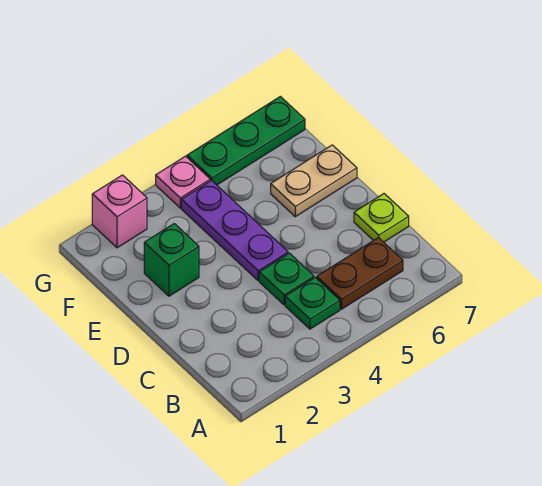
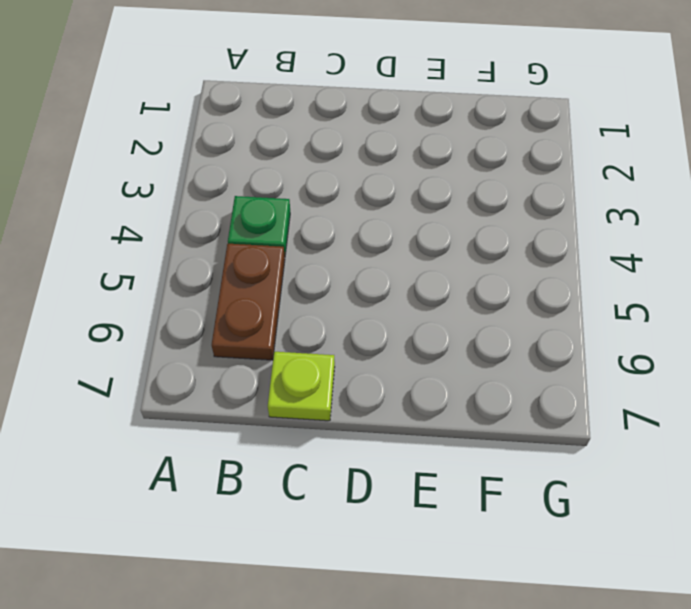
none -> green 1x1 plate [259,253,314,305]
none -> purple 1x3 plate [181,180,288,281]

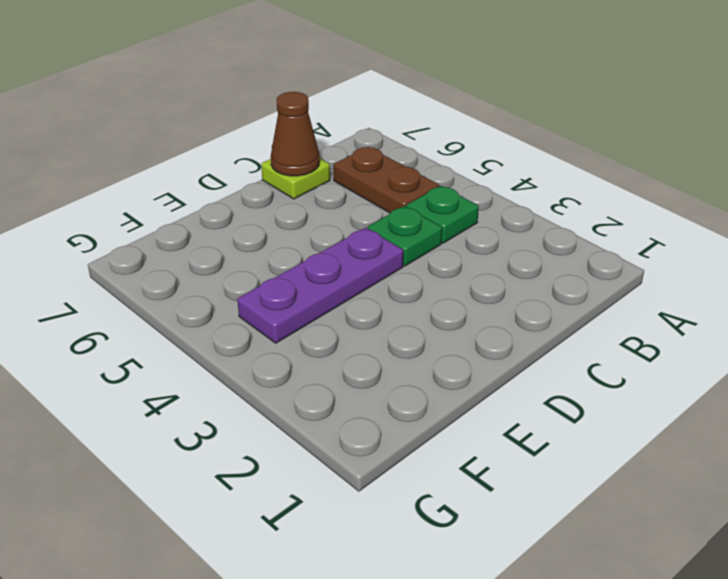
brown 1x1 cone [271,92,320,176] -> none
none -> green 1x1 brick [144,224,199,296]
none -> tan 1x2 plate [271,145,357,217]

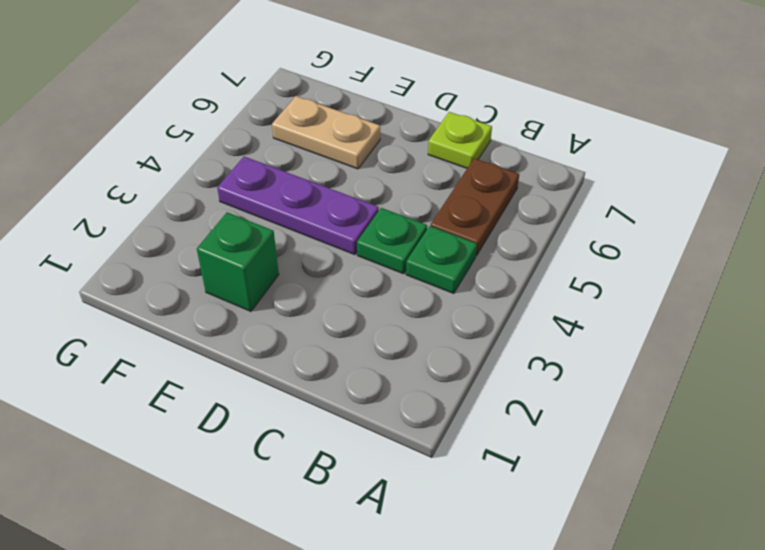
tan 1x2 plate [272,96,380,169] -> tan 1x2 plate turned to [271,145,357,217]
none -> pink 1x1 brick [92,175,147,248]
none -> pink 1x1 plate [156,156,210,208]

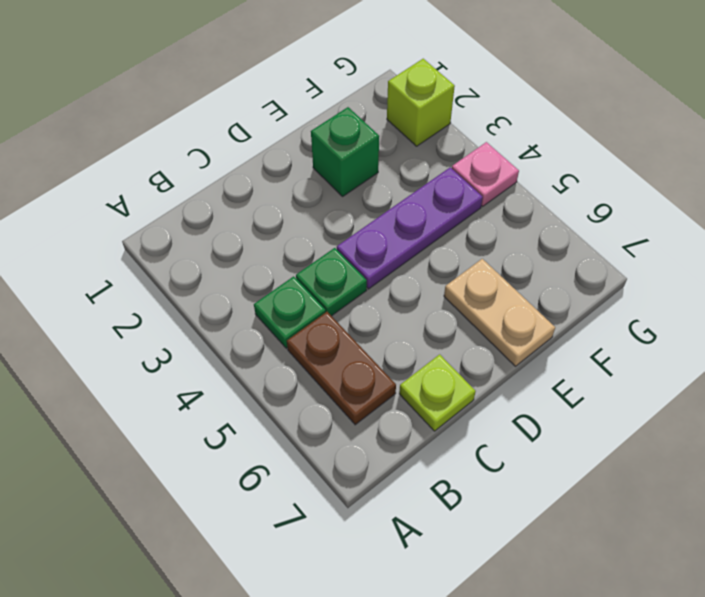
lime 1x1 brick [387,59,455,146] -> pink 1x1 brick [92,175,147,248]
none -> green 1x3 plate [187,96,305,185]

